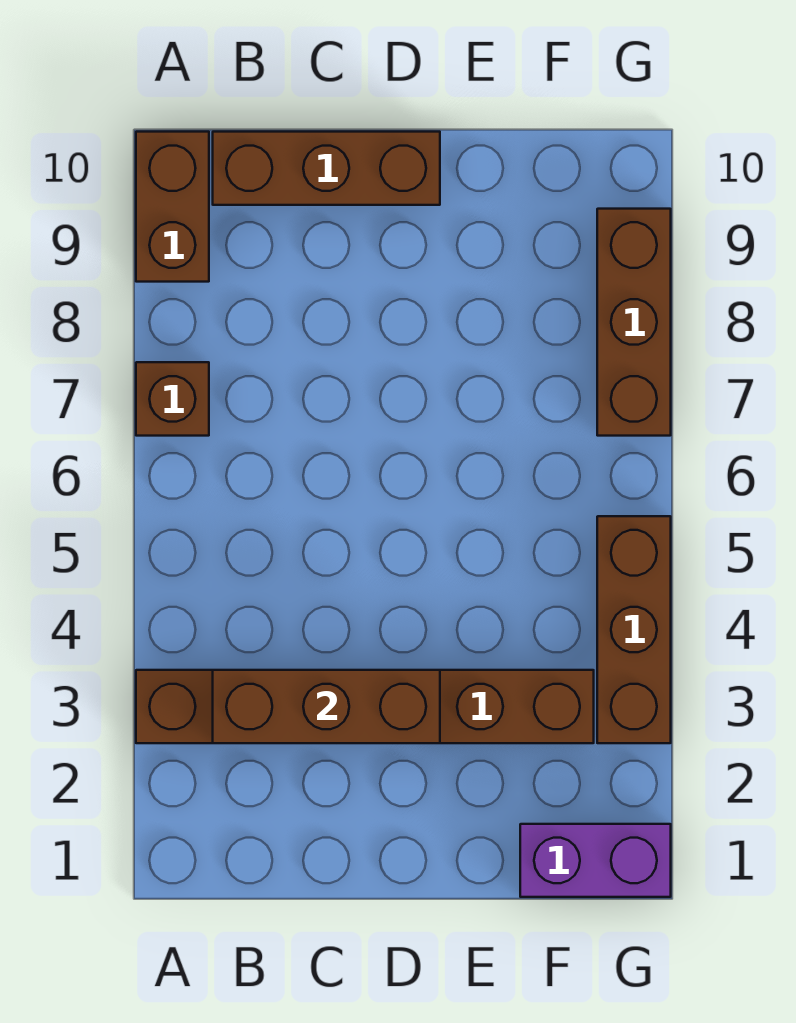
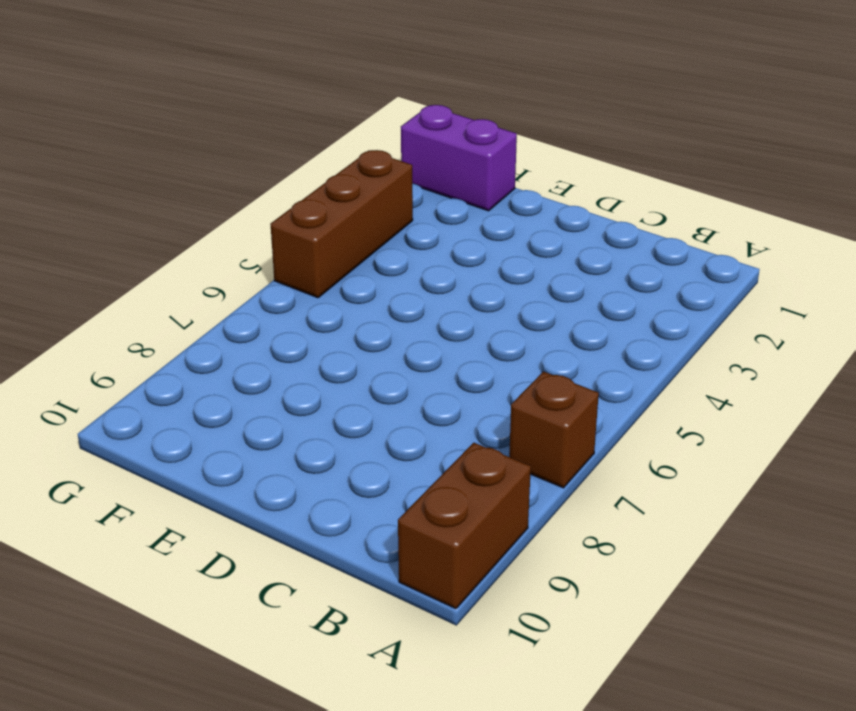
none -> brown 1x6 brick [136,670,594,743]
none -> brown 1x3 brick [213,132,440,205]

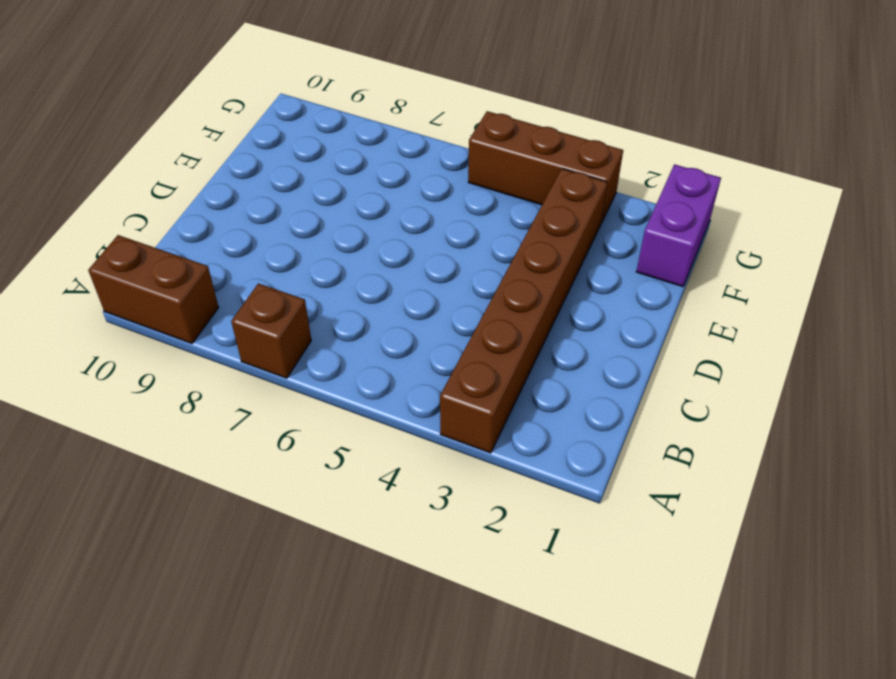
none -> brown 1x3 brick [213,132,440,205]
none -> brown 1x3 brick [597,209,671,436]

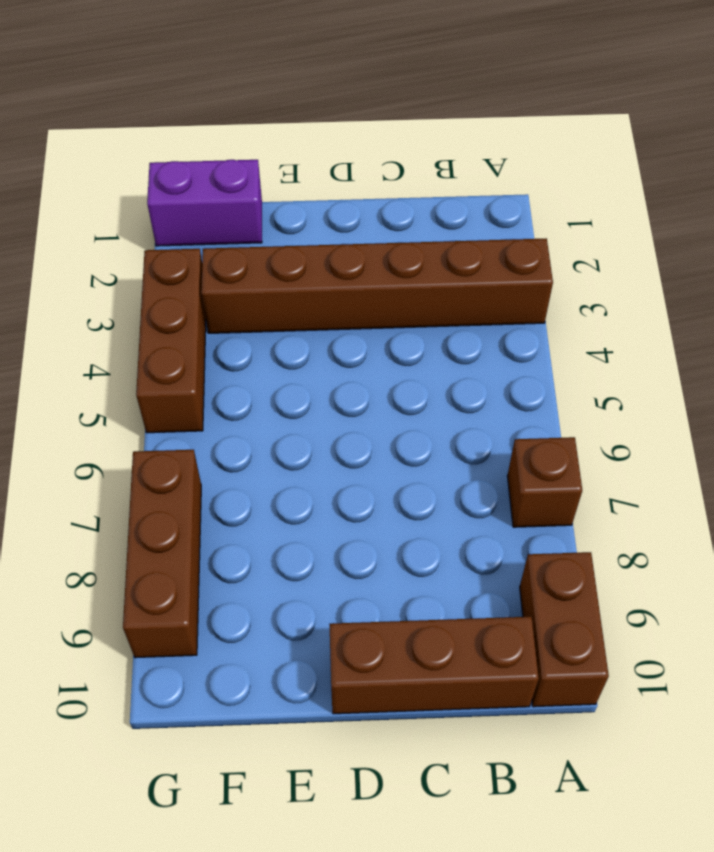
none -> brown 1x3 brick [213,670,440,743]

